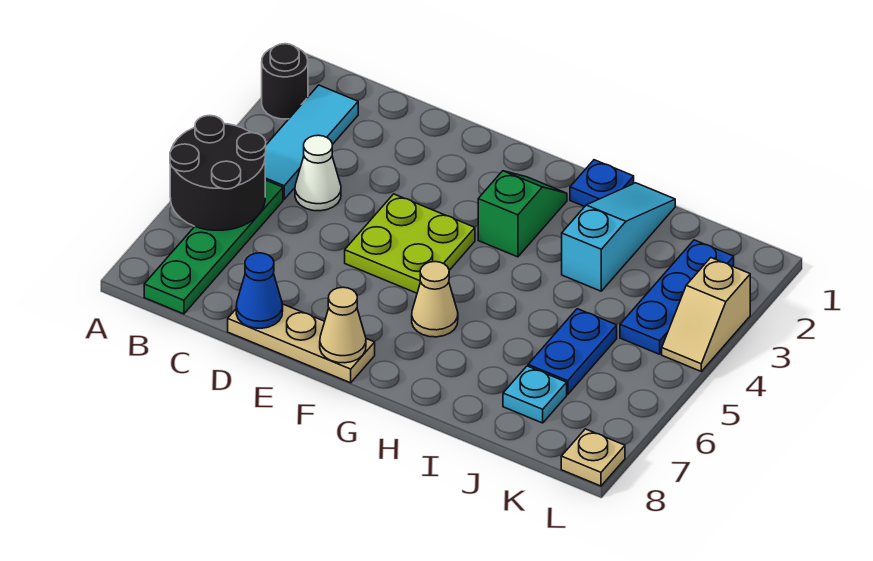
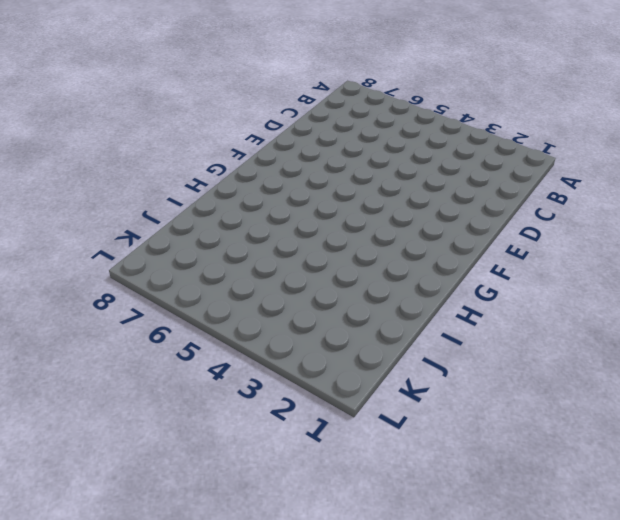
none -> black 1x1 round brick [262,44,308,119]
none -> cyan 1x3 tile [265,85,358,199]
none -> green 1x4 plate [144,180,283,314]

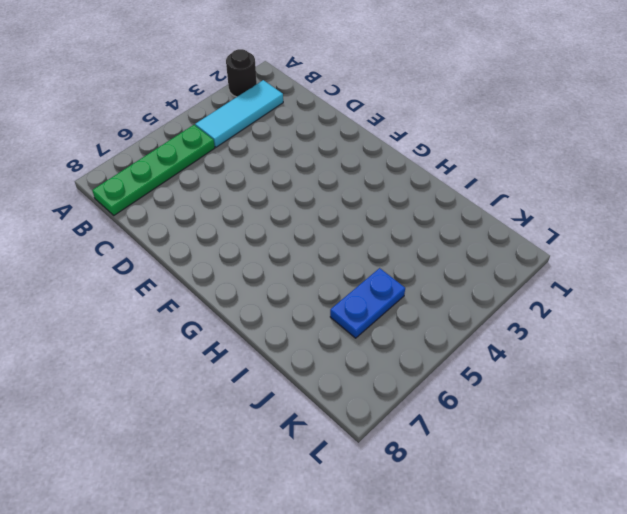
none -> white 1x1 cone [295,135,341,211]
none -> tan 1x3 plate [228,304,375,383]
none -> lime 2x2 plate [345,194,475,293]

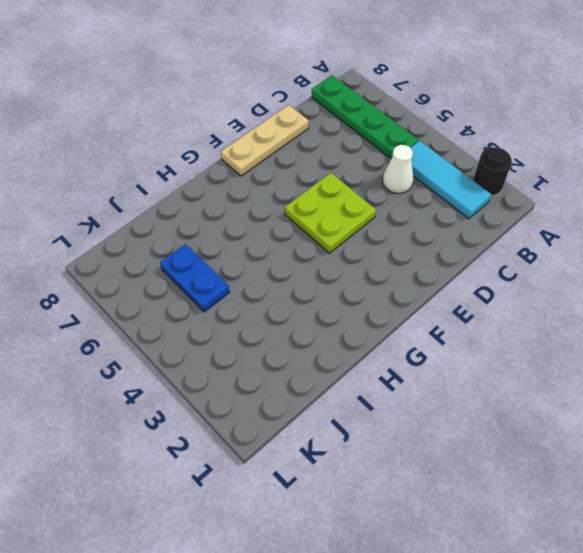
none -> green 1x2 slope [478,171,567,257]
none -> tan 1x1 cone [412,262,458,337]
none -> blue 1x1 plate [570,160,634,207]

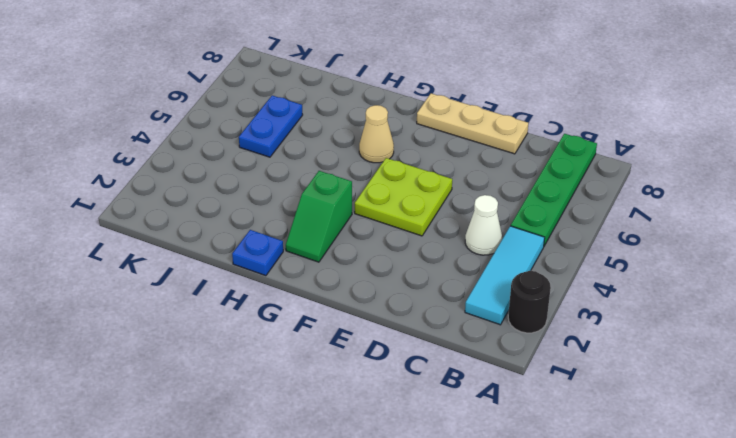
none -> cyan 1x3 slope [562,183,675,291]
none -> cyan 1x1 plate [503,366,567,423]
none -> blue 1x3 plate [620,240,734,354]

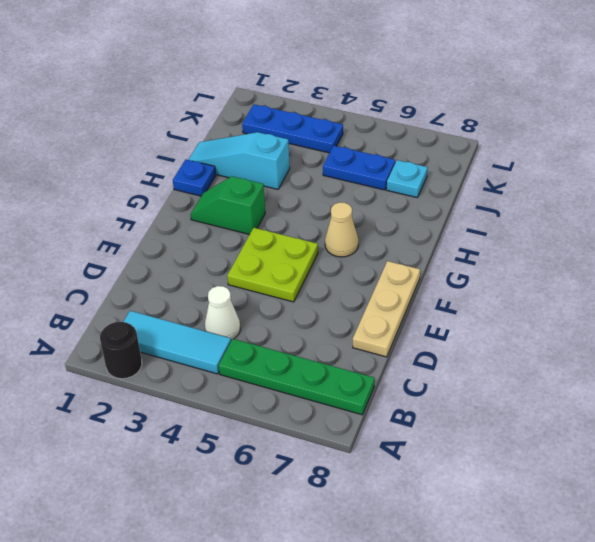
none -> tan 1x2 slope [662,258,750,371]
none -> tan 1x1 plate [561,429,625,486]
none -> black 2x2 round brick [170,115,266,230]

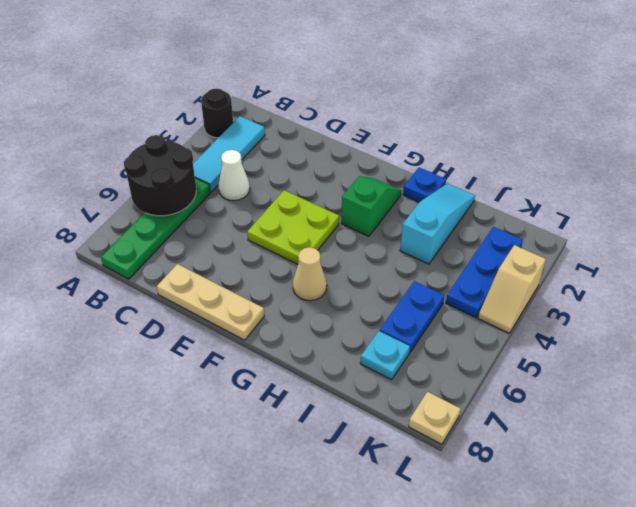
none -> blue 1x1 cone [236,253,283,328]
none -> tan 1x1 cone [320,287,366,363]

